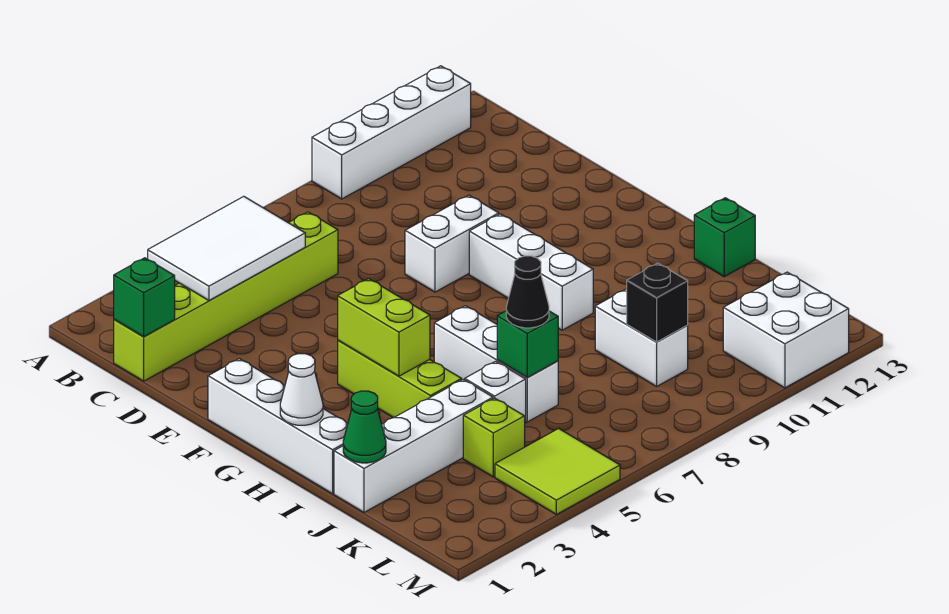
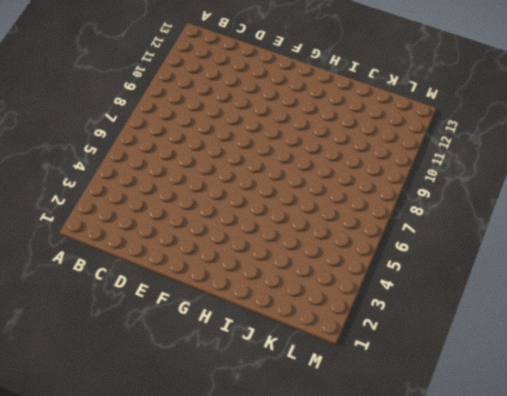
none -> white 1x4 brick [312,66,471,199]
none -> lime 1x6 brick [114,212,338,381]
none -> white 1x2 brick [405,195,499,292]

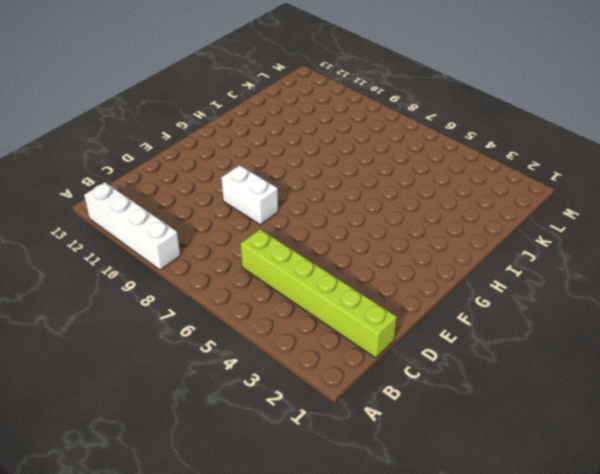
none -> white 1x4 brick [208,359,348,494]
none -> white 1x3 brick [469,214,593,330]
none -> lime 1x3 brick [338,340,462,418]

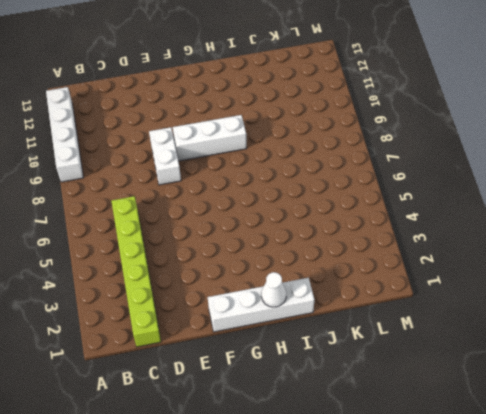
none -> lime 1x3 brick [338,340,462,418]
none -> white 1x3 brick [434,306,558,422]
none -> green 1x1 brick [694,198,755,277]

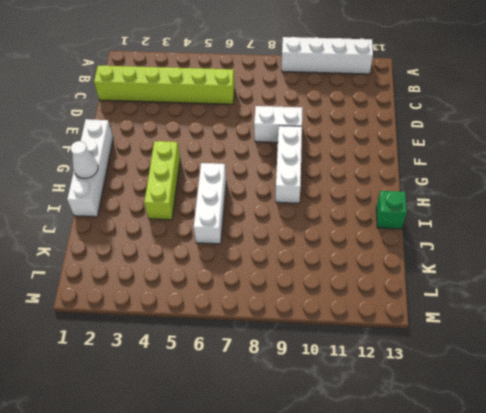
none -> white 1x4 brick [334,380,493,512]
none -> white 1x1 brick [465,361,526,423]
none -> white 1x2 brick [595,289,688,386]

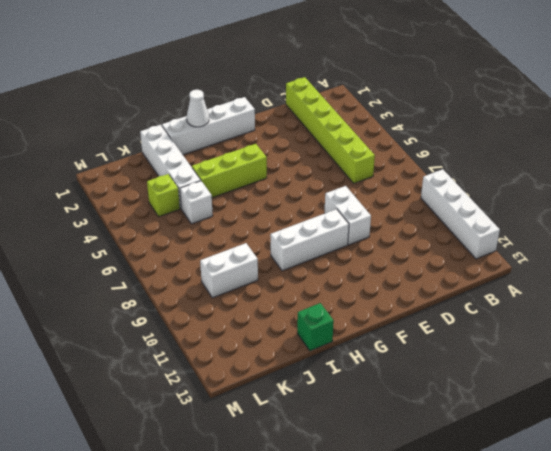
none -> white 1x3 brick [434,306,558,422]
none -> lime 2x2 tile [495,428,620,514]
none -> white 2x2 brick [723,272,849,388]

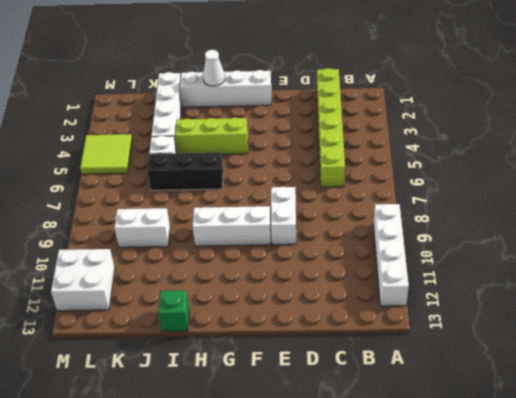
black 1x3 brick [147,152,223,190] -> white 1x3 brick [434,306,558,422]
none -> lime 1x1 brick [463,398,525,477]
none -> white 2x3 tile [148,196,305,300]
none -> green 1x1 brick [114,258,175,337]

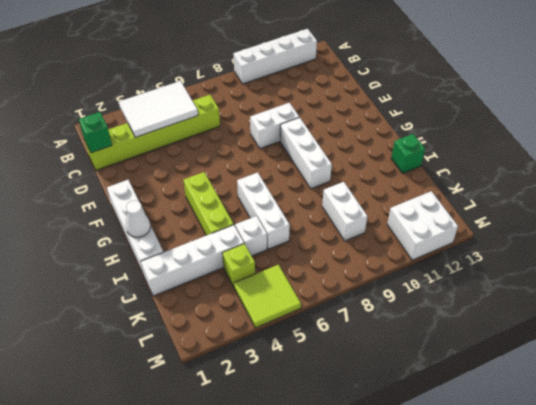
none -> lime 1x2 brick [338,279,430,376]
none -> green 1x1 cone [343,391,386,463]
none -> green 1x1 brick [497,311,558,378]

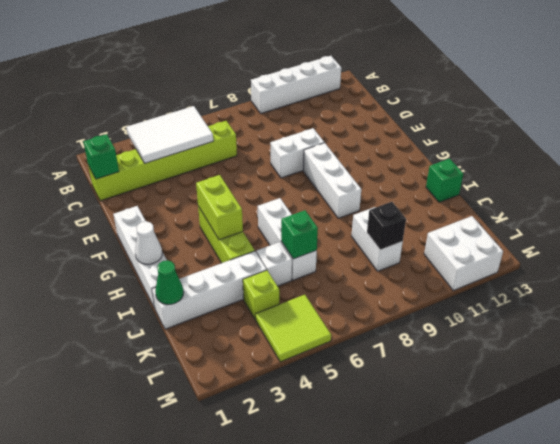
none -> black 1x1 cone [506,256,549,328]

